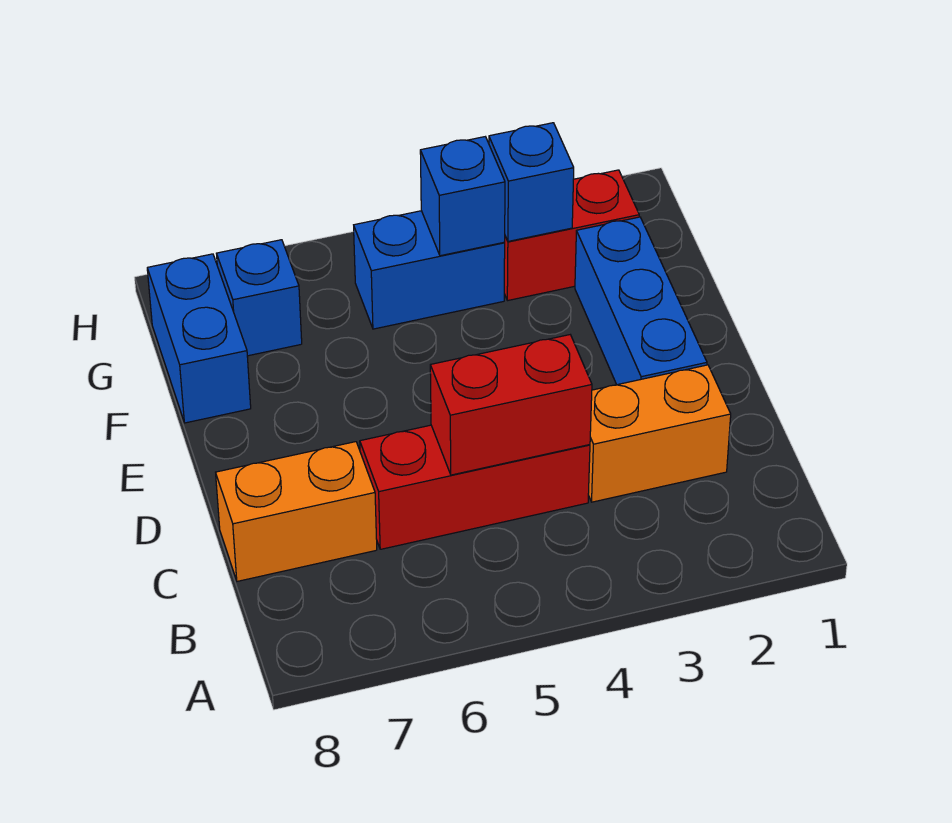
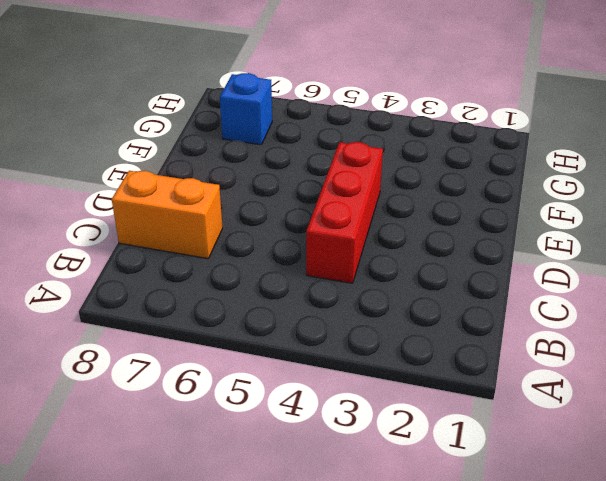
red 1x3 brick [306,142,383,283] -> red 1x3 brick turned to [360,425,590,549]
none -> orange 1x2 brick [588,365,731,502]
none -> blue 1x3 brick [575,217,707,385]

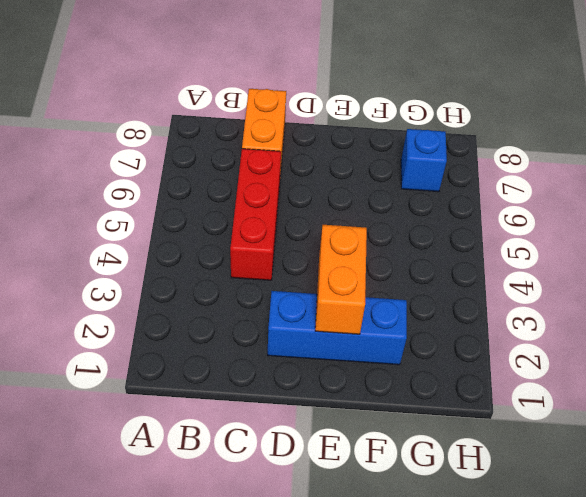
orange 1x2 brick [315,225,367,334] -> orange 1x2 brick moved to [588,365,731,502]
none -> blue 1x2 brick [147,254,251,423]
none -> red 1x2 brick [504,170,639,301]

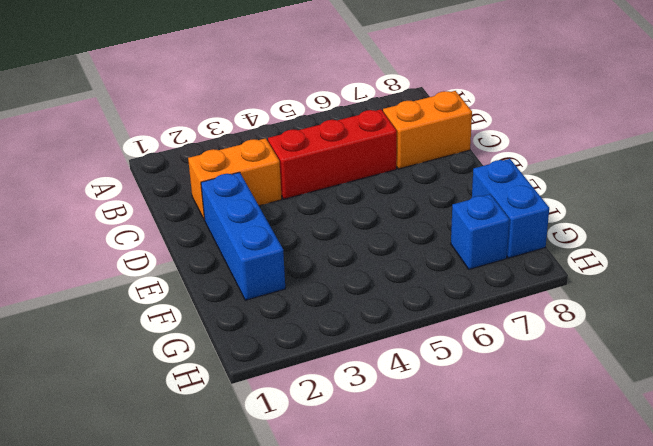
none -> red 1x2 brick [504,170,639,301]
none -> blue 1x2 brick [354,211,505,329]

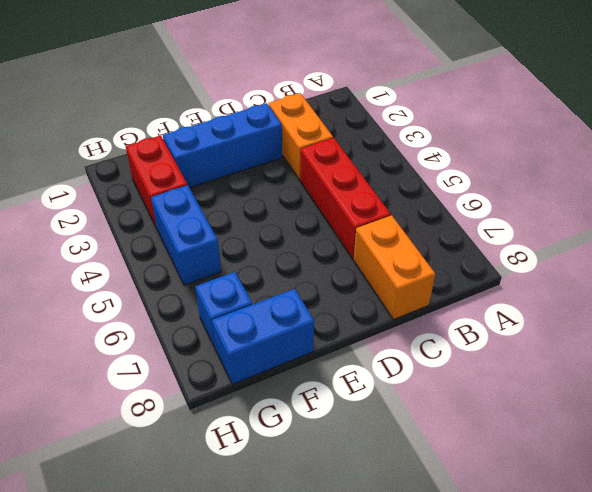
none -> red 1x2 brick [430,335,592,475]
none -> blue 1x1 brick [489,123,574,241]

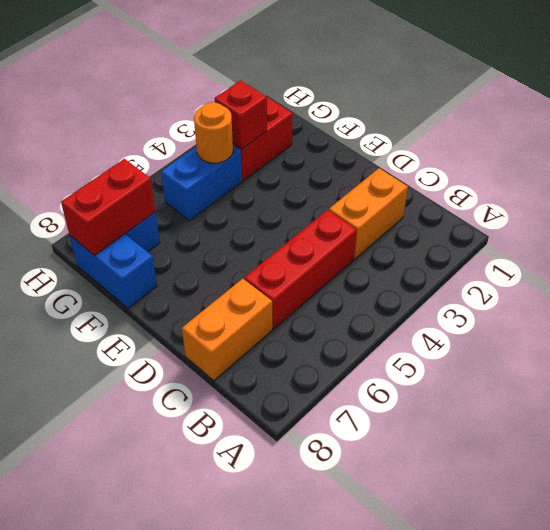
red 1x1 brick [215,80,267,149] -> blue 1x1 brick [489,123,574,241]
orange 1x1 round brick [194,102,233,163] -> blue 1x1 brick [420,137,505,256]
red 1x2 brick [61,159,155,255] -> red 1x2 brick moved to [430,335,592,475]
none -> blue 1x3 brick [575,217,707,385]

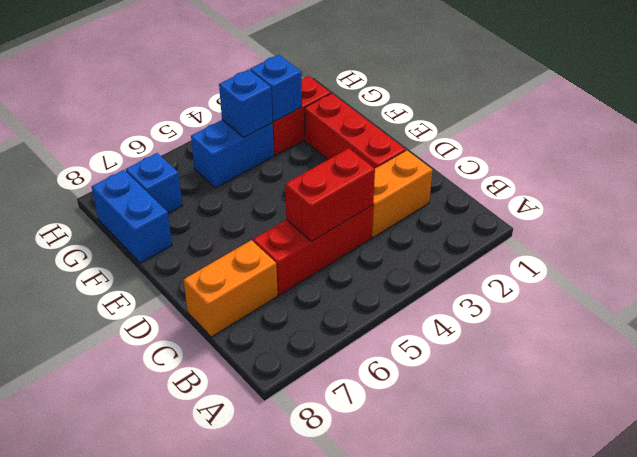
red 1x3 brick [305,93,406,168] -> blue 1x3 brick [575,217,707,385]

